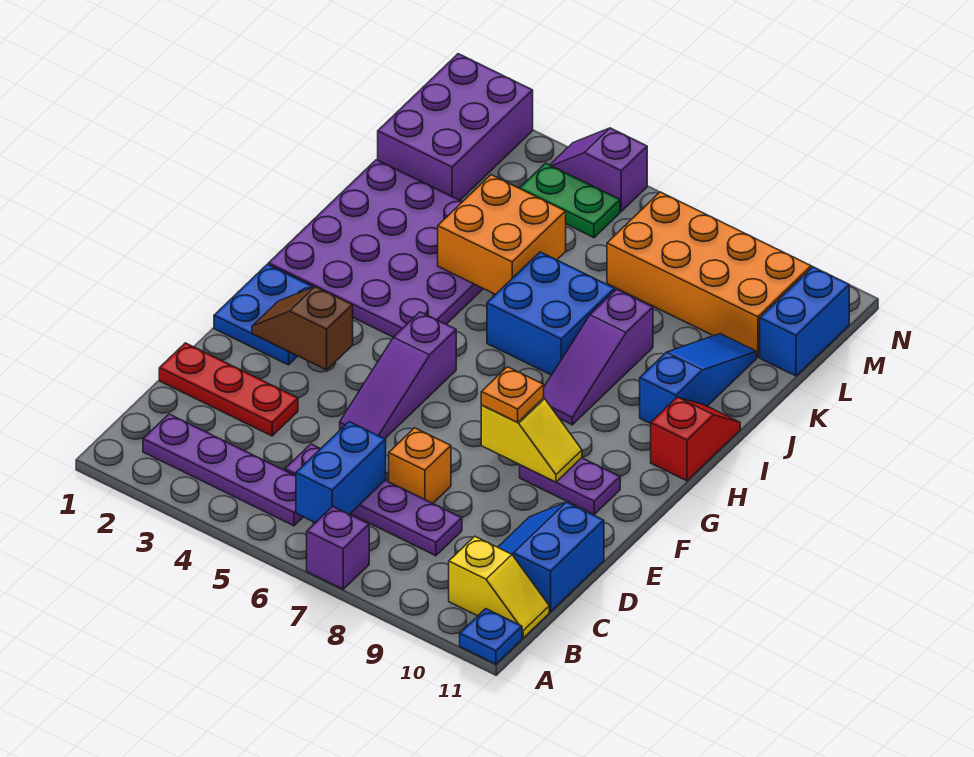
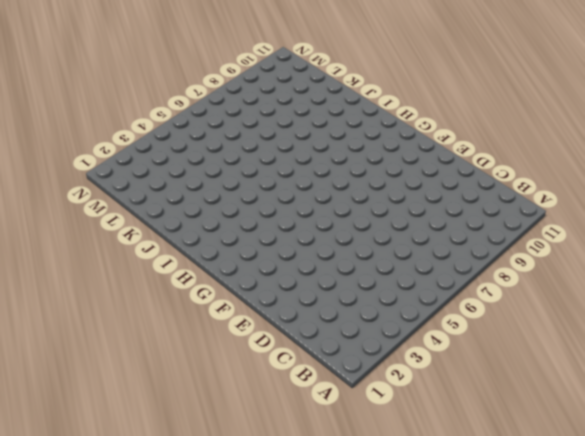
none -> purple 1x1 brick [307,507,369,589]
none -> blue 1x1 plate [460,609,522,664]
none -> purple 1x4 plate [143,414,303,526]

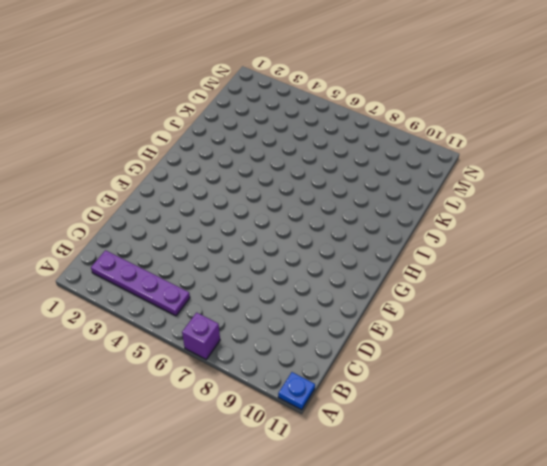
none -> yellow 1x2 slope [449,536,549,638]
none -> purple 1x4 plate [285,444,462,556]
none -> blue 2x2 slope [498,502,604,612]

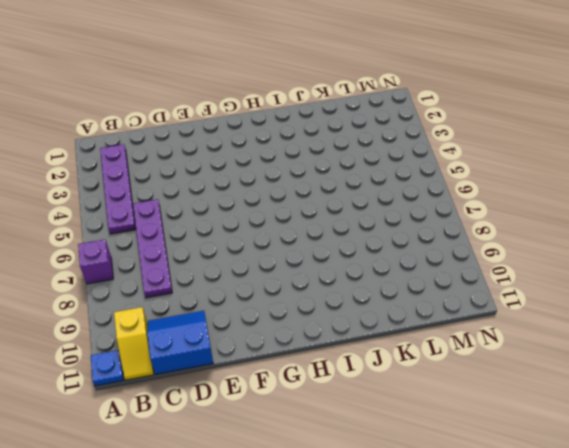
none -> red 1x3 plate [159,343,298,436]
none -> orange 1x1 brick [389,428,451,503]
none -> purple 1x3 slope [340,312,456,439]

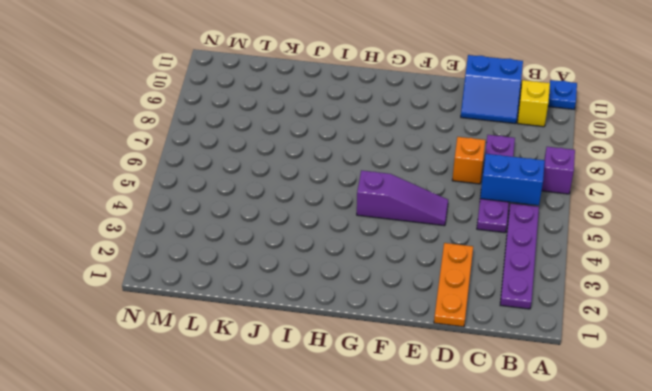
orange 1x3 plate [434,243,473,327] -> red 1x3 plate [159,343,298,436]
none -> blue 2x2 plate [214,264,313,365]
none -> purple 1x2 plate [520,458,620,514]
none -> purple 4x4 plate [268,160,483,337]

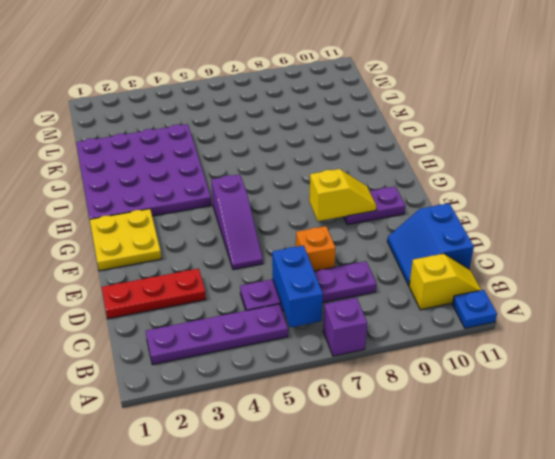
yellow 2x2 plate [90,209,161,271] -> blue 2x2 plate [214,264,313,365]
none -> purple 1x3 slope [544,289,653,425]
none -> red 1x2 slope [651,397,740,481]
none -> blue 2x2 brick [487,252,615,375]

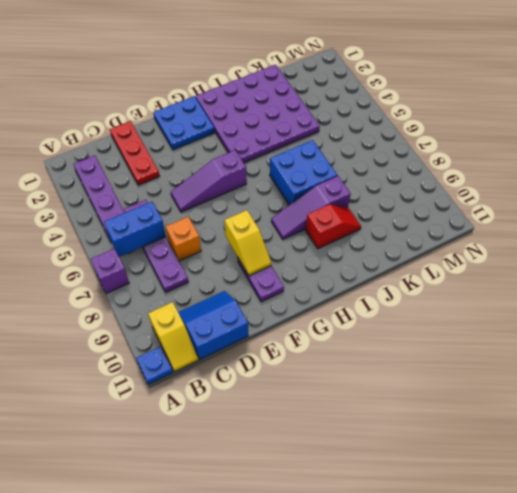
red 1x2 slope [306,204,361,249] -> red 1x2 slope moved to [651,397,740,481]
none -> blue 1x3 slope [640,334,757,424]
none -> purple 2x3 brick [378,54,533,200]
none -> orange 2x4 brick [607,192,811,357]

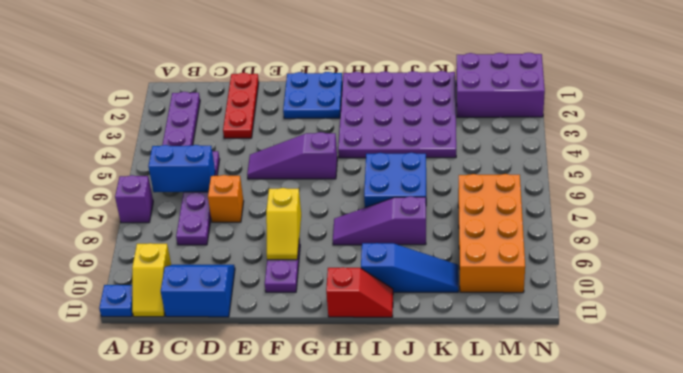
none -> blue 1x2 brick [760,267,849,376]
none -> green 1x2 plate [520,163,620,238]
none -> purple 1x2 slope [550,128,647,211]

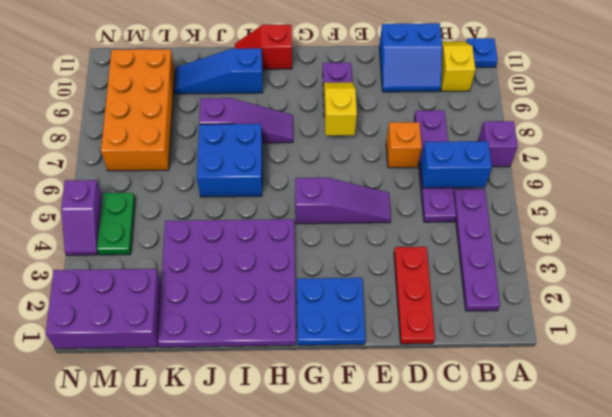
none -> blue 1x2 brick [760,267,849,376]
none -> brown 1x2 slope [252,286,353,370]
none -> orange 2x2 brick [438,175,566,295]

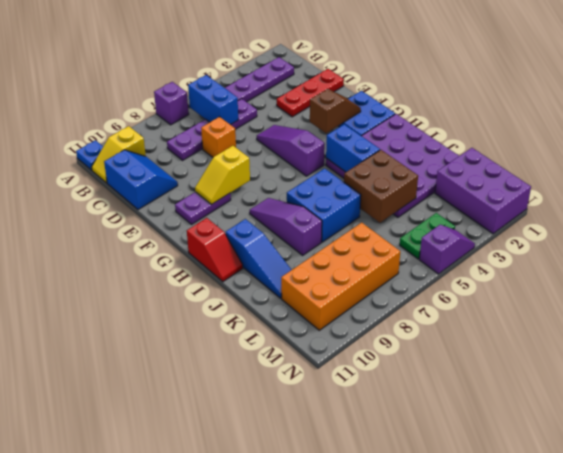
blue 1x2 brick [326,124,380,172] -> blue 1x2 brick moved to [760,267,849,376]
brown 2x2 brick [344,150,418,223] -> orange 2x2 brick [438,175,566,295]
none -> orange 1x1 plate [481,367,544,422]

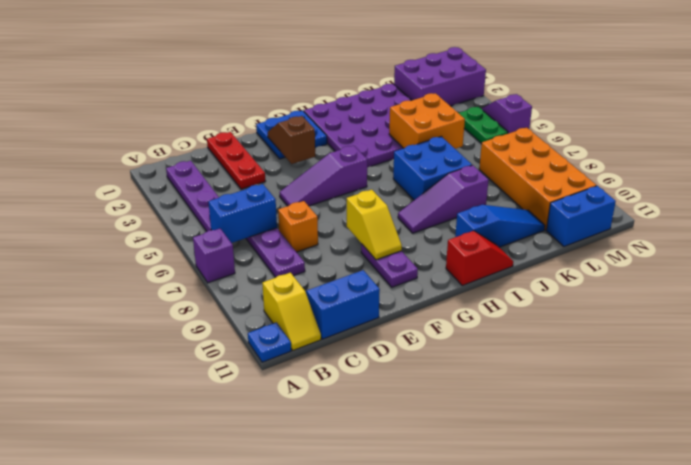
none -> orange 1x1 plate [481,367,544,422]

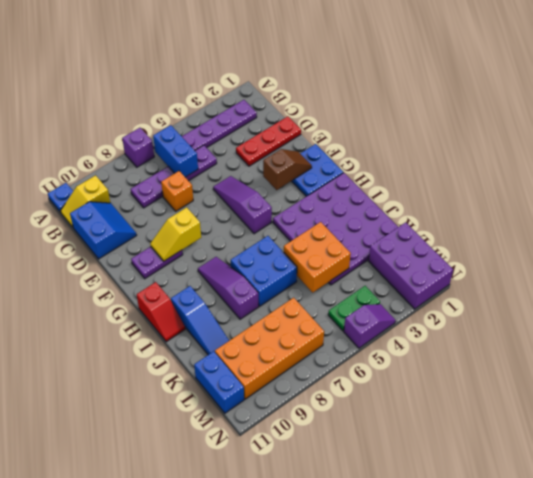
none -> orange 1x1 plate [481,367,544,422]

